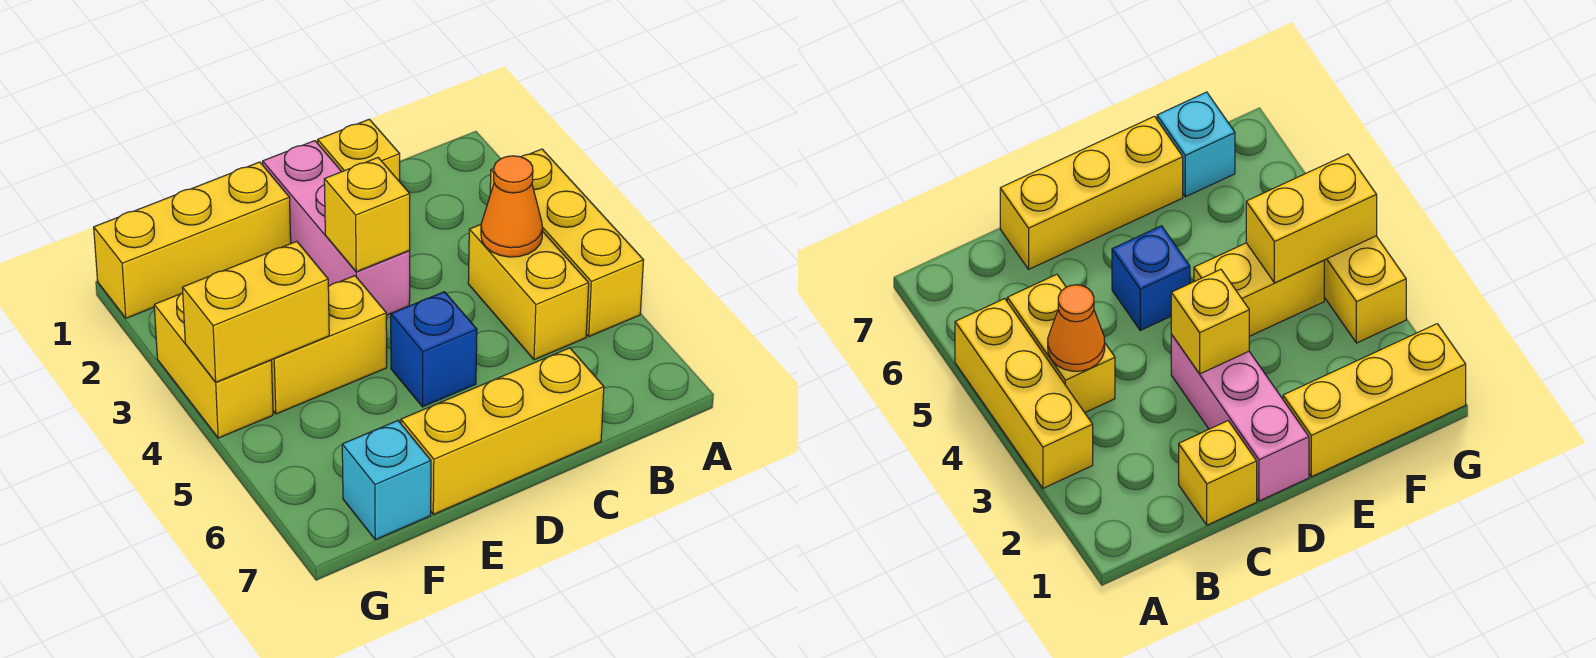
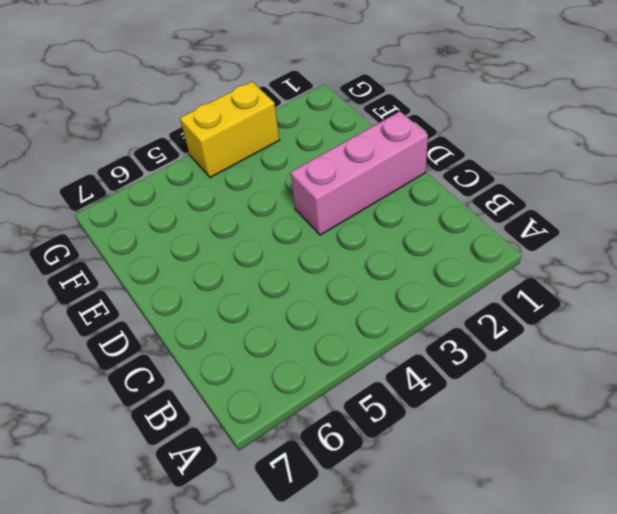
none -> yellow 1x3 brick [490,149,644,336]
none -> yellow 1x2 brick [468,225,589,360]
none -> yellow 1x1 brick [318,119,400,182]

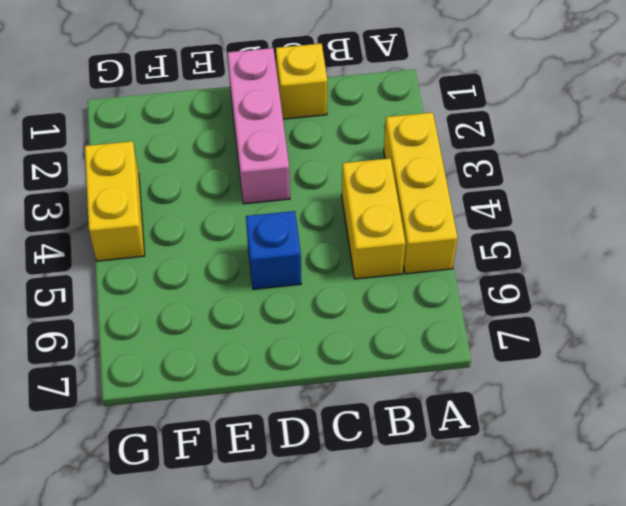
none -> yellow 1x3 brick [401,348,604,514]
none -> yellow 1x3 brick [94,162,291,318]
none -> yellow 1x2 brick [271,276,387,414]

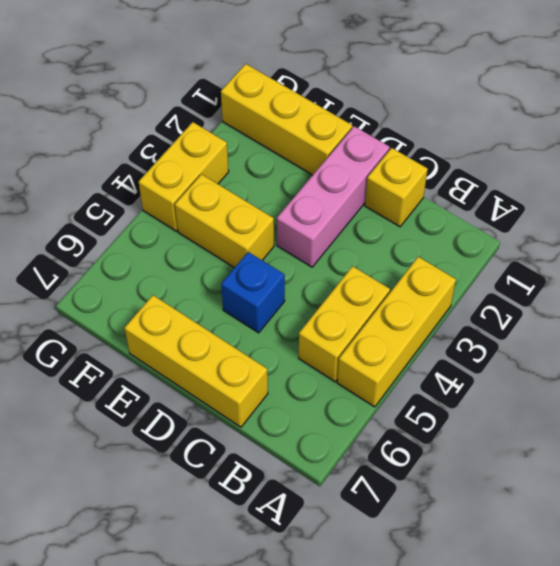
none -> cyan 1x1 brick [342,421,431,540]
none -> orange 1x1 cone [481,156,543,257]
none -> yellow 1x1 brick [324,158,410,272]

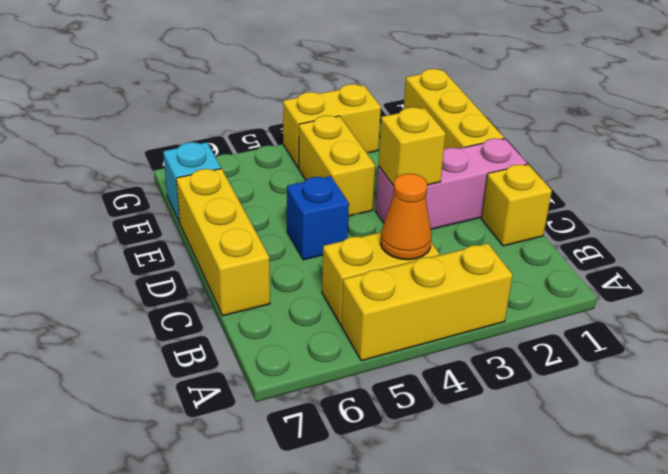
none -> yellow 1x2 brick [182,241,329,382]

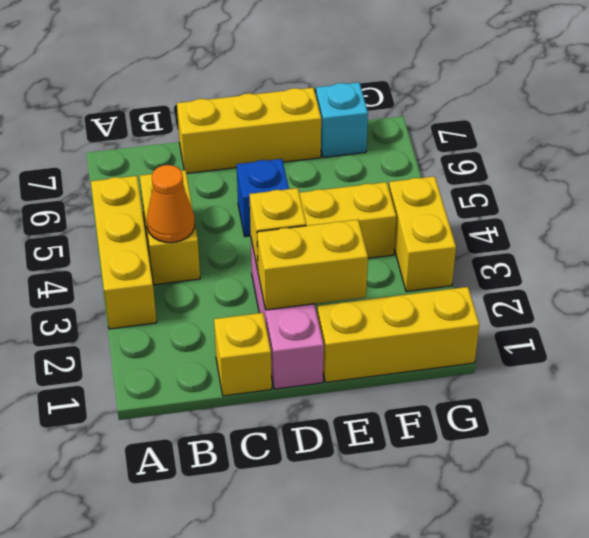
yellow 1x2 brick [257,220,368,310] -> yellow 1x2 brick moved to [182,241,329,382]

